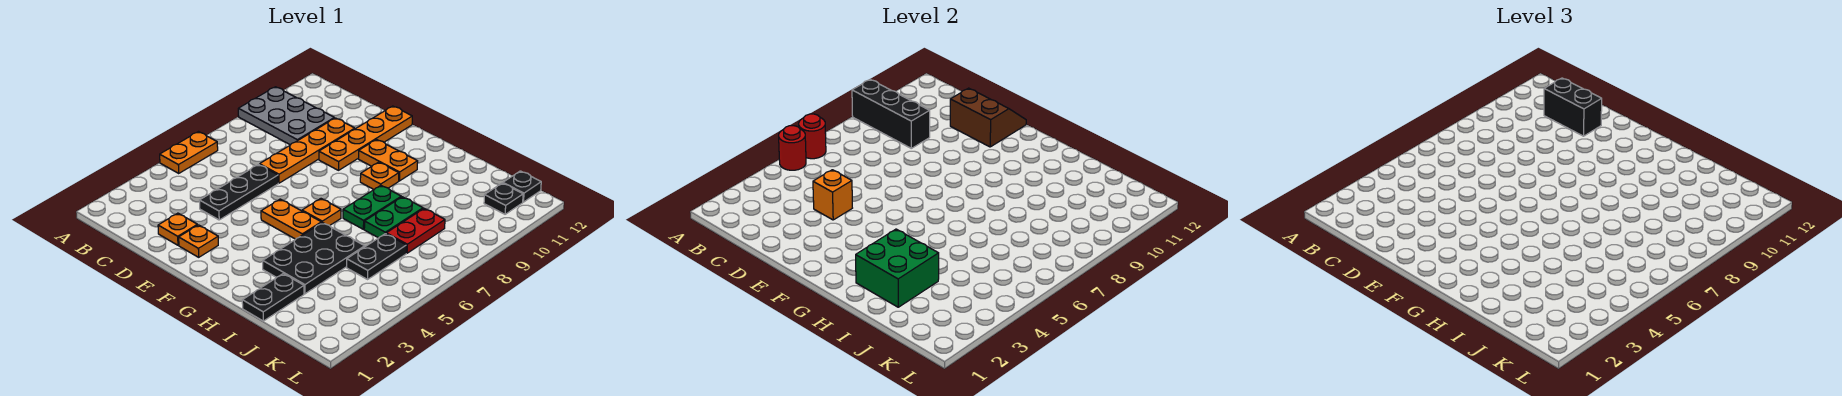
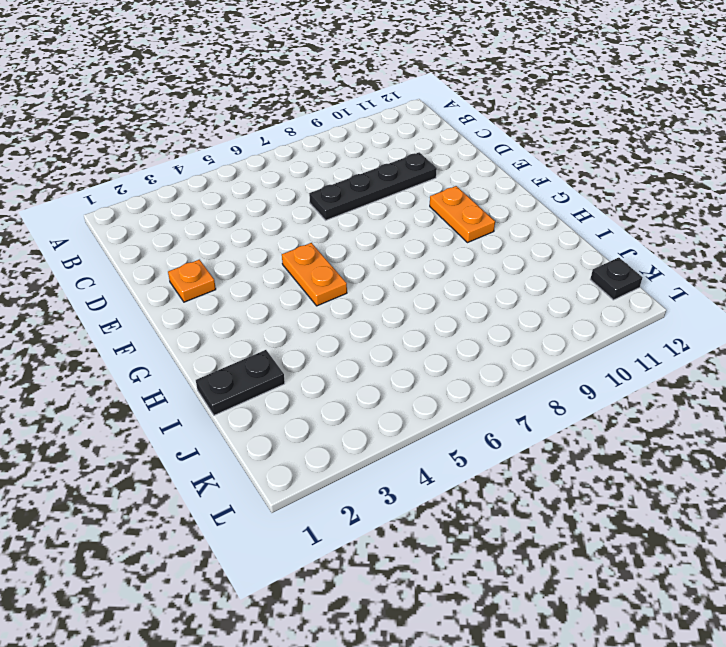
black 1x4 plate [309,152,437,220] -> orange 1x4 plate [260,118,355,183]
none -> orange 1x2 plate [160,132,218,173]
none -> grey 2x3 plate [238,87,334,145]
none -> orange 1x1 plate [158,213,197,245]

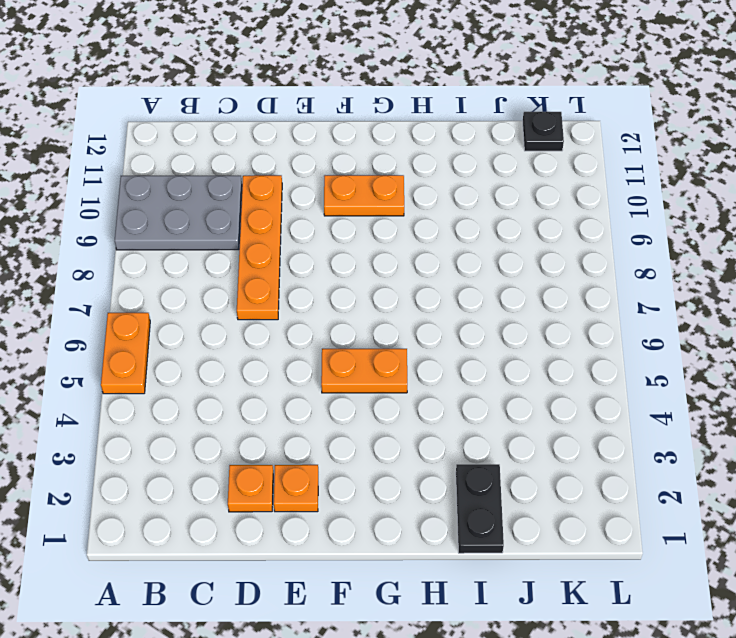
none -> black 1x3 plate [199,164,278,220]
none -> orange 1x4 plate [319,106,412,170]
none -> orange 1x1 plate [302,199,341,226]

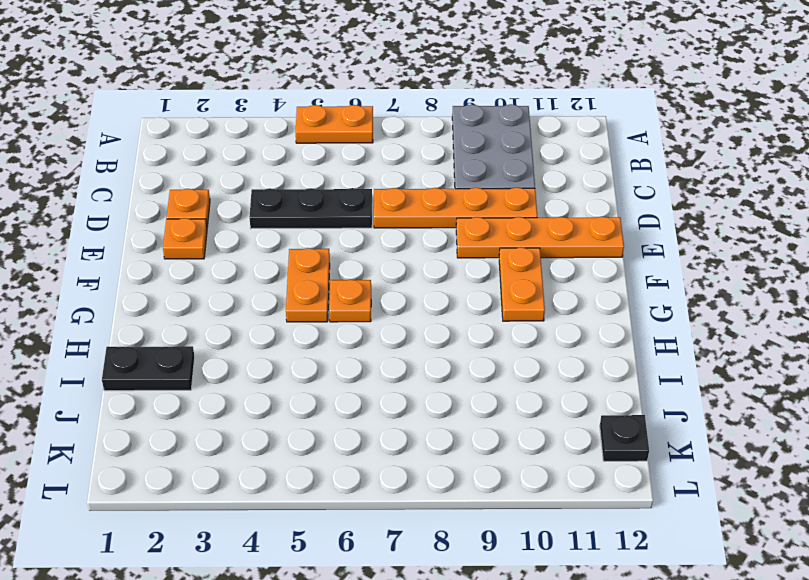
none -> orange 1x1 plate [360,162,399,189]
none -> black 2x3 plate [263,222,365,294]
none -> green 1x2 plate [343,186,401,229]

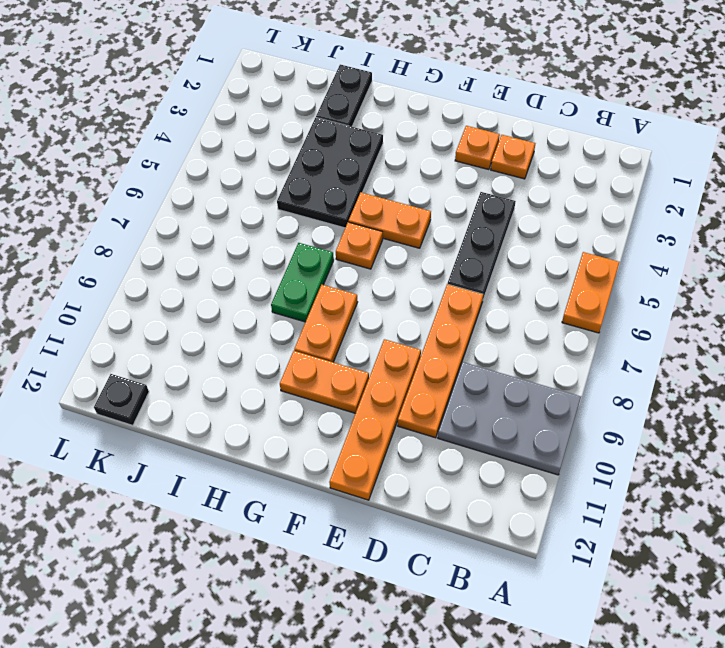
orange 1x2 plate [294,285,358,362] -> orange 1x1 plate [360,162,399,189]
none -> green 1x2 plate [364,197,423,238]
none -> black 1x2 plate [347,234,406,279]
none -> red 1x2 plate [386,209,445,253]

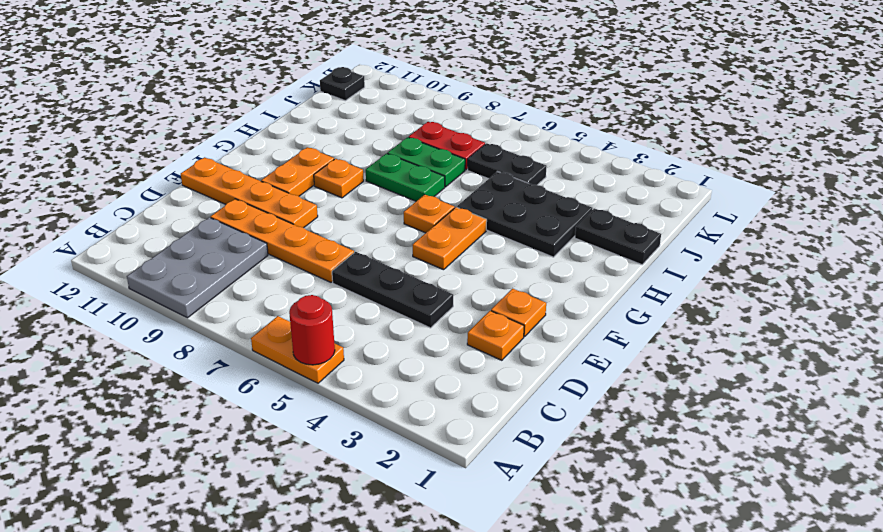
none -> black 1x1 plate [484,183,523,214]
none -> red 1x1 round brick [799,114,826,159]
none -> black 1x3 brick [852,79,930,148]

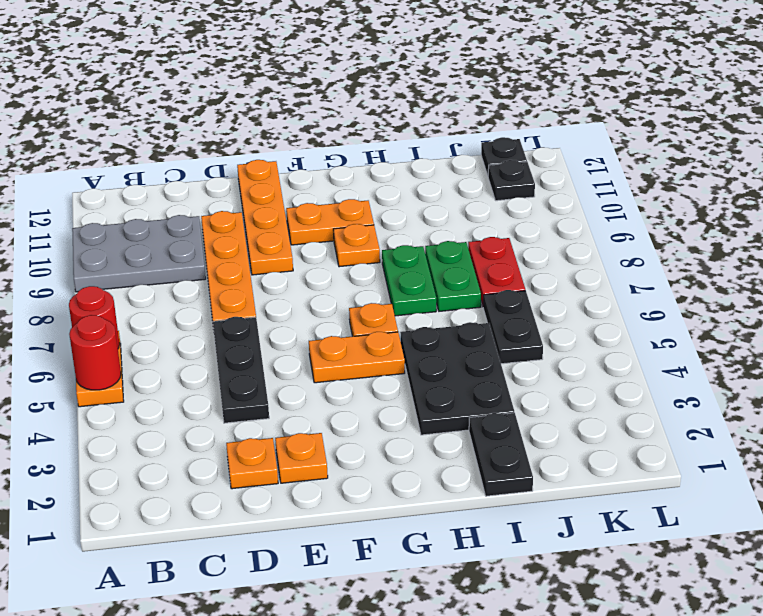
none -> black 1x3 brick [852,79,930,148]
none -> orange 1x1 brick [813,170,852,220]
none -> brown 2x2 slope [950,88,1026,147]

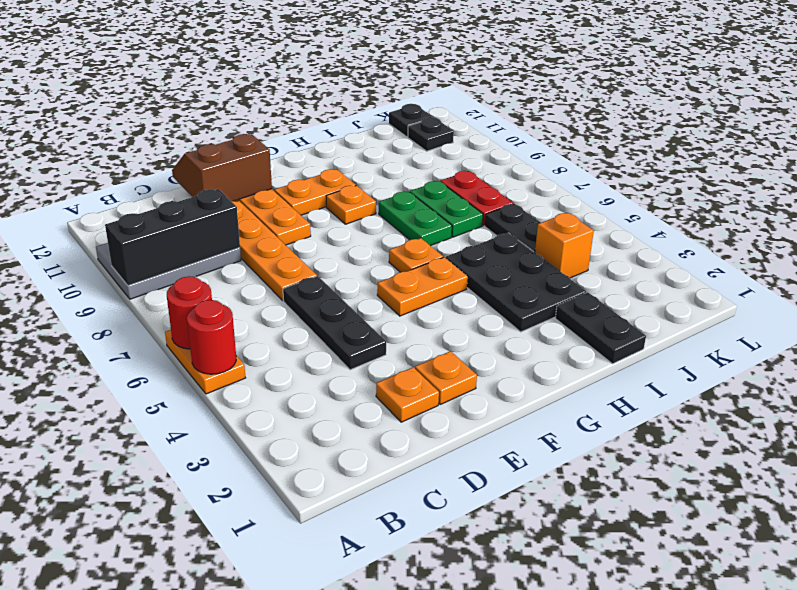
orange 1x1 brick [535,213,594,278] -> orange 1x1 brick moved to [813,170,852,220]
none -> green 2x2 brick [856,229,939,307]
none -> black 1x2 brick [1544,78,1602,136]

